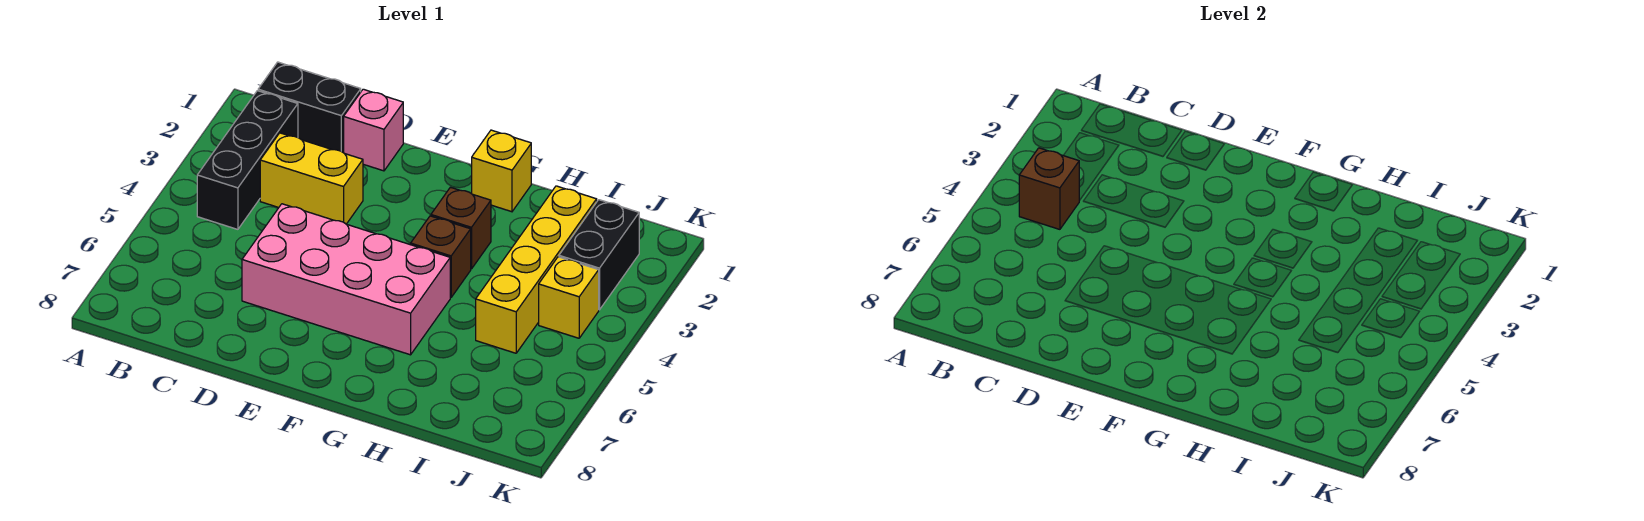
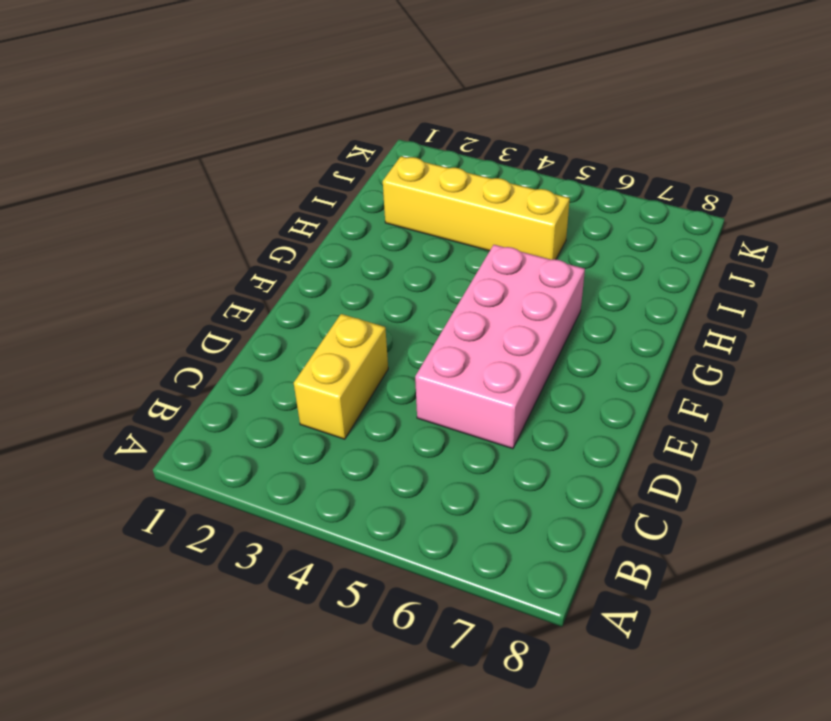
none -> black 1x2 brick [258,62,361,153]
none -> black 1x3 brick [197,91,298,229]
none -> pink 1x1 brick [344,89,403,171]

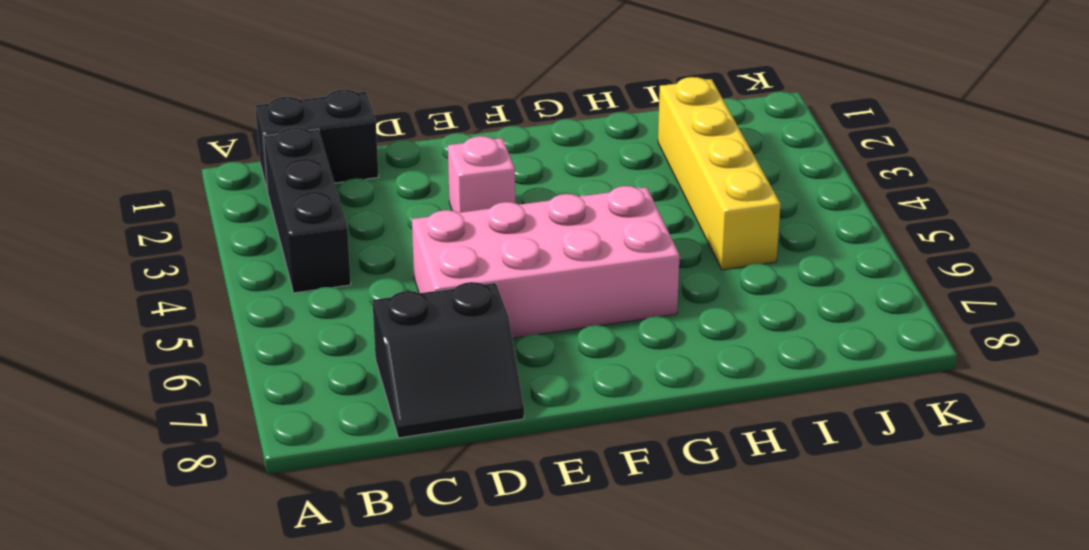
black 2x2 slope [372,282,524,438] -> none
pink 1x1 brick [448,136,515,213] -> pink 1x1 brick moved to [344,89,403,171]
none -> yellow 1x2 brick [260,133,363,224]
none -> yellow 1x1 brick [472,130,531,212]
none -> brown 1x1 brick [431,187,491,269]

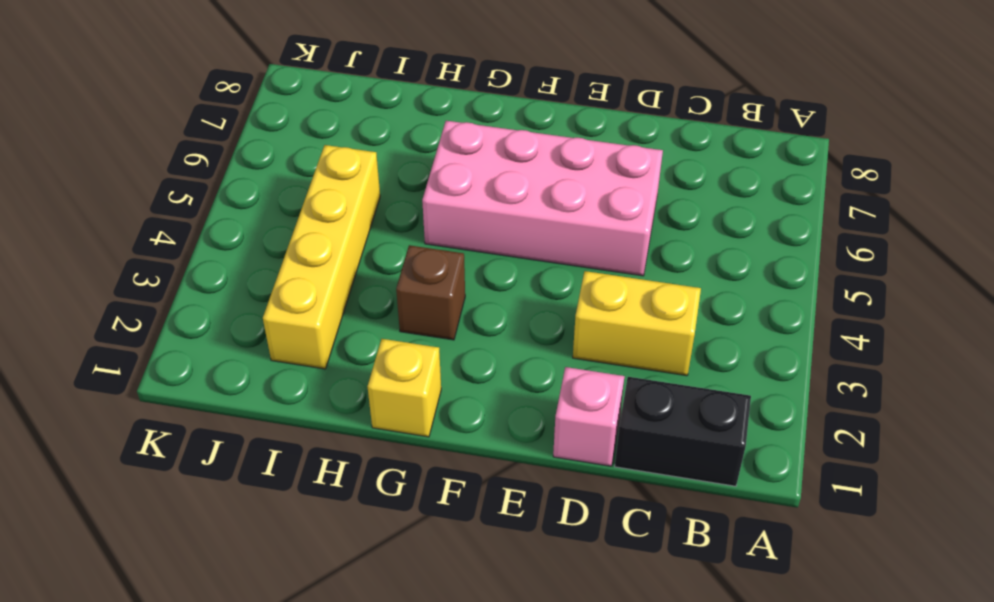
none -> black 1x3 brick [197,91,298,229]
none -> brown 1x1 brick [411,216,471,297]
none -> black 1x2 brick [559,200,639,310]

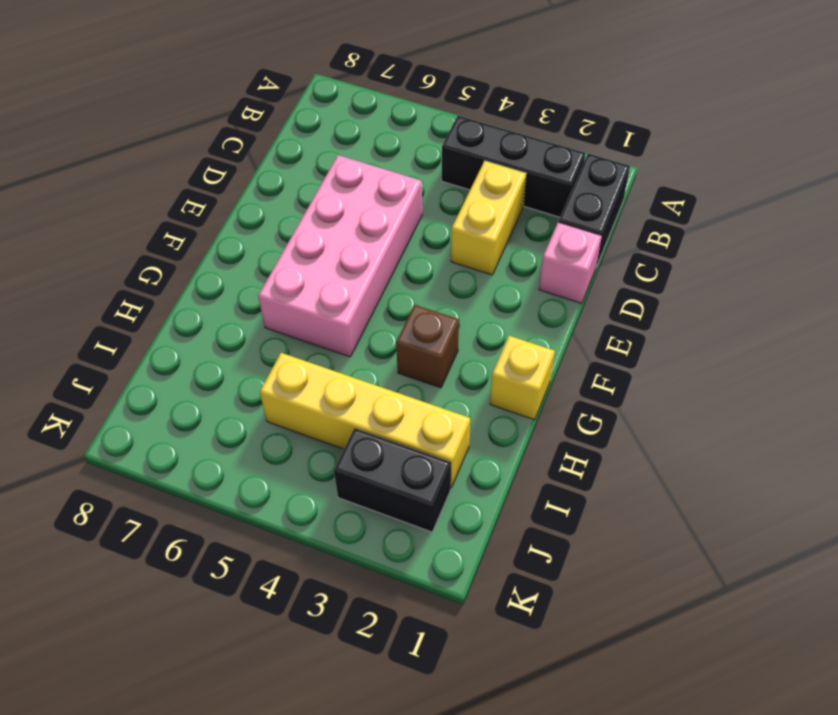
none -> brown 1x1 brick [411,216,471,297]
none -> yellow 1x1 brick [539,257,599,338]
none -> brown 1x1 brick [1019,148,1080,229]

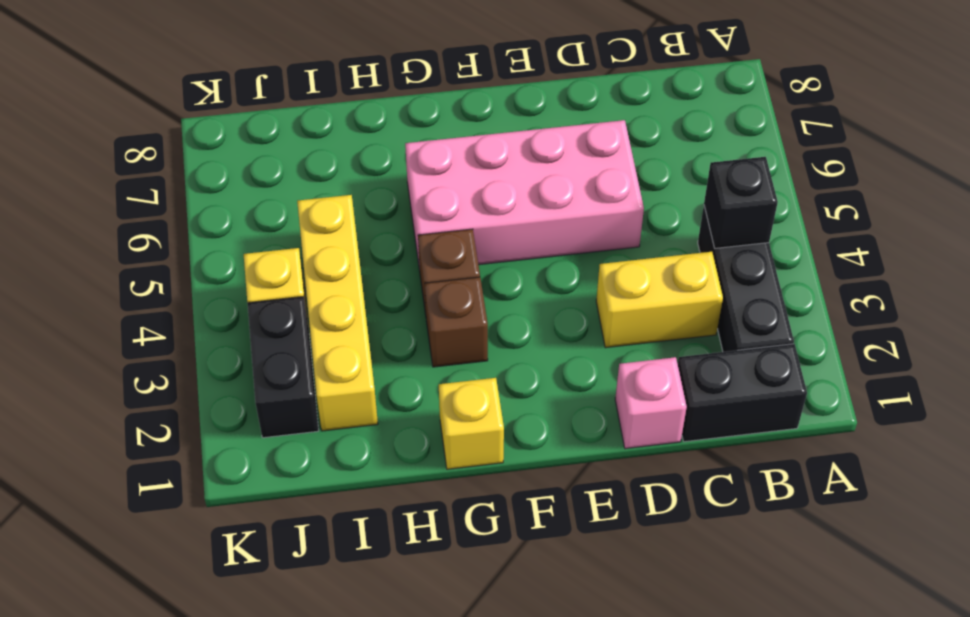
black 1x1 brick [704,157,778,248] -> brown 1x1 brick [1019,148,1080,229]

